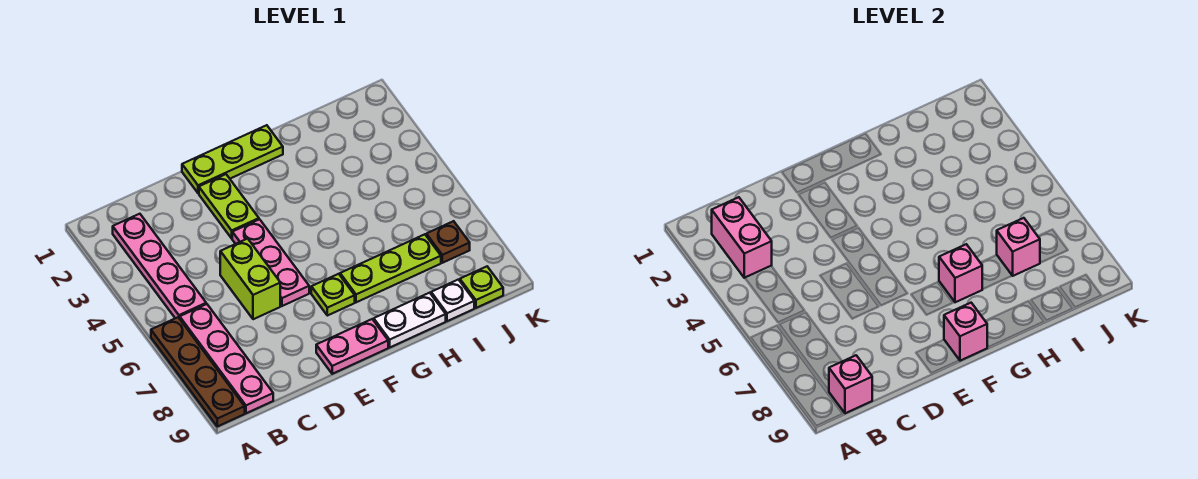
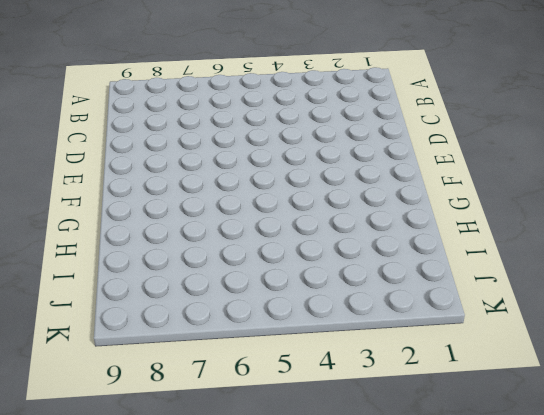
none -> brown 1x4 plate [151,317,245,426]
none -> pink 1x4 plate [113,214,206,318]
none -> pink 1x4 plate [180,304,273,413]

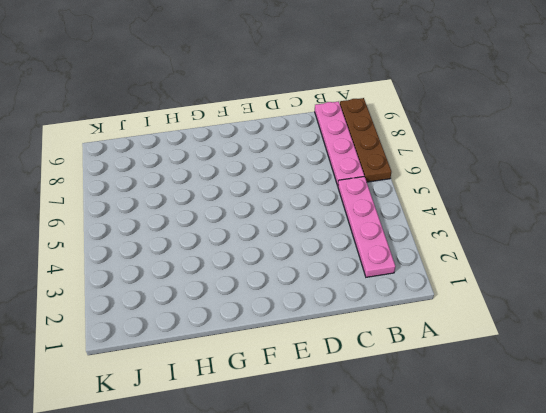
none -> lime 1x2 brick [220,239,280,319]
none -> lime 1x3 plate [182,125,283,193]
none -> lime 1x2 plate [199,174,259,238]

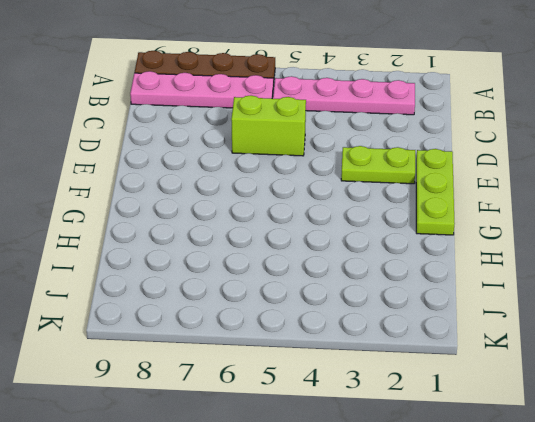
none -> pink 1x3 plate [232,219,309,306]
none -> pink 1x2 plate [316,319,388,374]
none -> lime 1x1 plate [311,274,355,316]

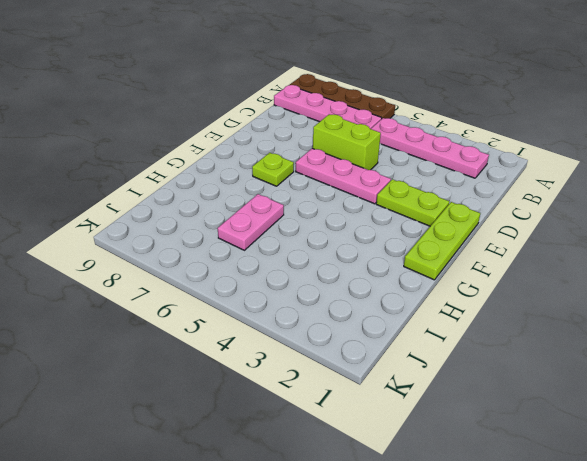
pink 1x2 plate [218,194,284,250] -> pink 1x2 plate moved to [316,319,388,374]
none -> lime 1x3 plate [340,234,441,302]
none -> white 1x2 plate [374,293,446,347]
none -> white 1x1 plate [431,280,474,321]

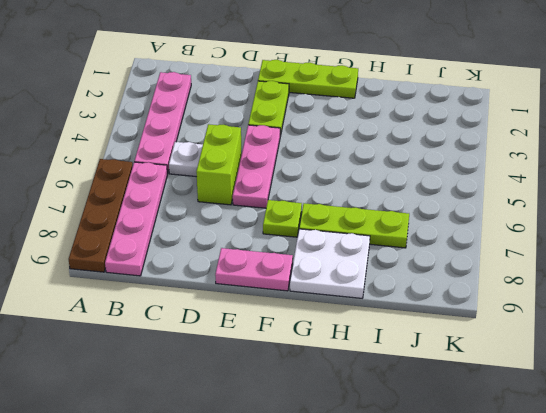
white 1x1 plate [169,142,203,177] -> white 1x1 plate moved to [431,280,474,321]
white 2x2 plate [290,229,370,298] -> white 1x2 plate [374,293,446,347]
none -> brown 1x1 plate [426,221,470,263]
none -> lime 1x1 plate [460,267,503,308]
none -> pink 1x2 brick [712,197,772,278]

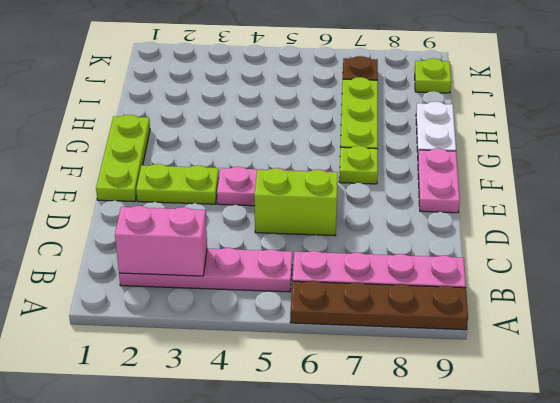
none -> white 1x1 plate [431,280,474,321]
none -> pink 1x1 brick [829,355,872,413]
none -> pink 1x1 brick [944,303,987,361]

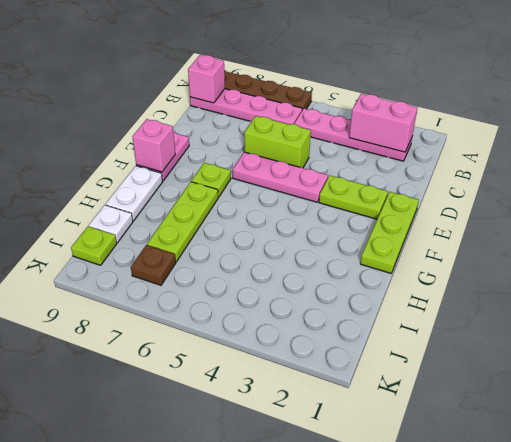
none -> pink 1x1 brick [939,244,982,302]
none -> pink 1x1 brick [997,218,1040,276]

